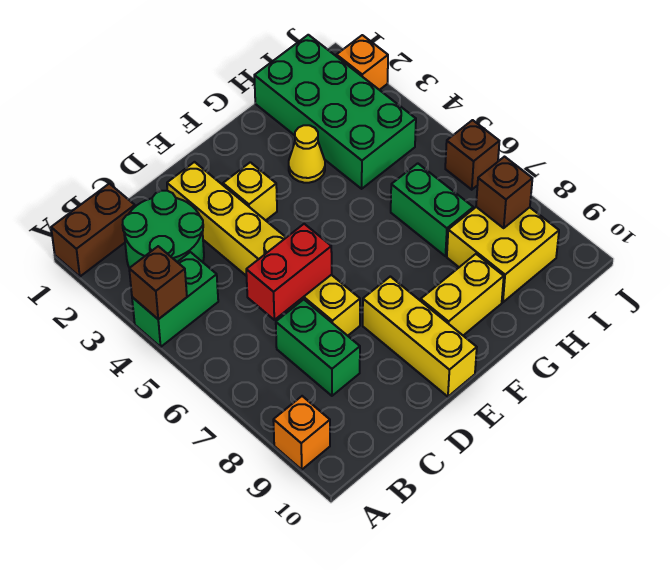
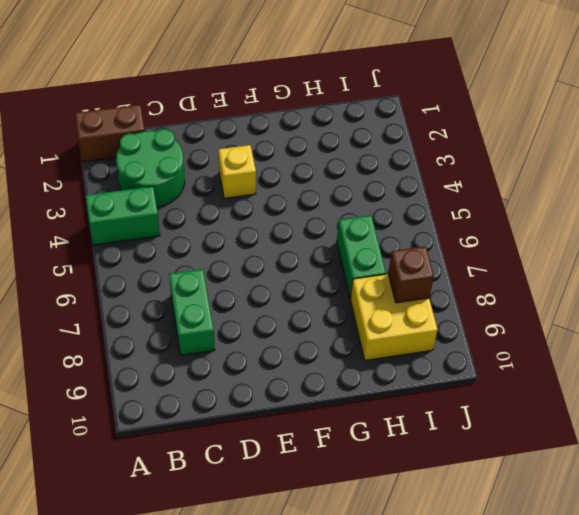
none -> orange 1x1 brick [273,396,330,470]
none -> yellow 1x6 brick [167,162,360,336]
none -> yellow 1x3 brick [363,276,477,397]

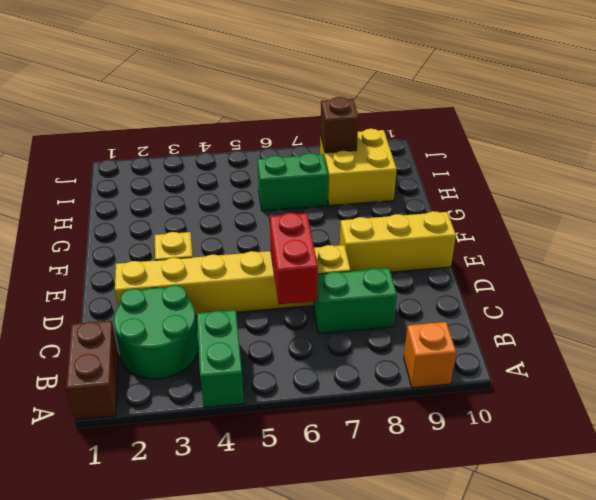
none -> yellow 1x2 brick [421,254,504,335]
none -> yellow 1x1 cone [289,125,325,183]
none -> green 2x4 brick [254,35,416,189]

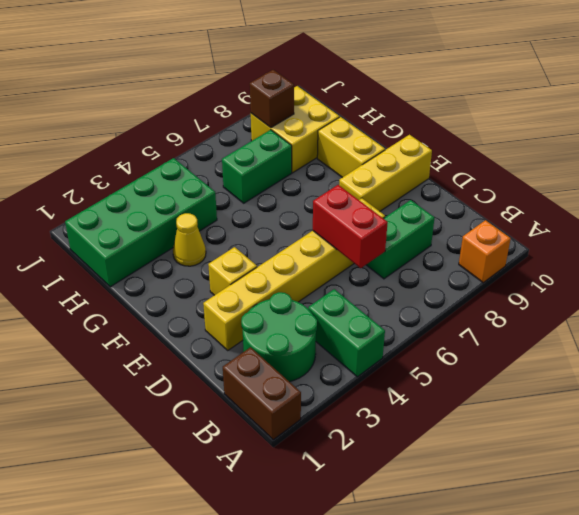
none -> orange 1x1 brick [336,35,388,90]
none -> brown 1x1 brick [445,120,499,190]
none -> brown 1x1 brick [129,246,187,319]

